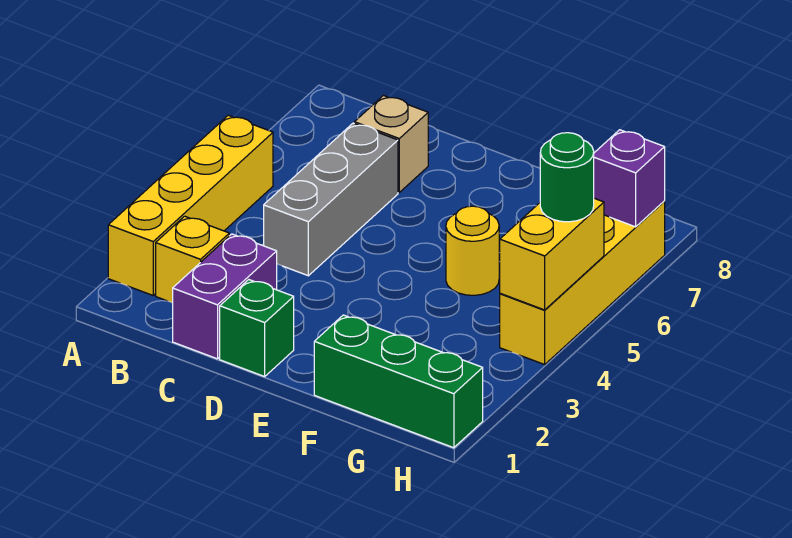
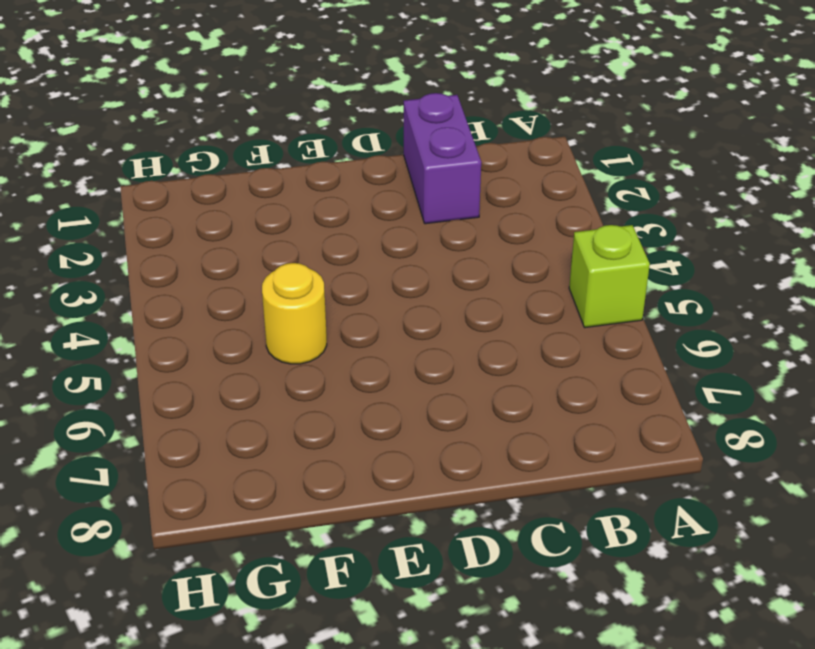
lime 1x1 brick [569,225,650,328] -> yellow 1x4 brick [108,115,273,295]
none -> yellow 1x1 brick [156,216,229,303]
none -> grey 1x3 brick [264,123,398,276]
none -> tan 1x1 brick [354,96,428,192]

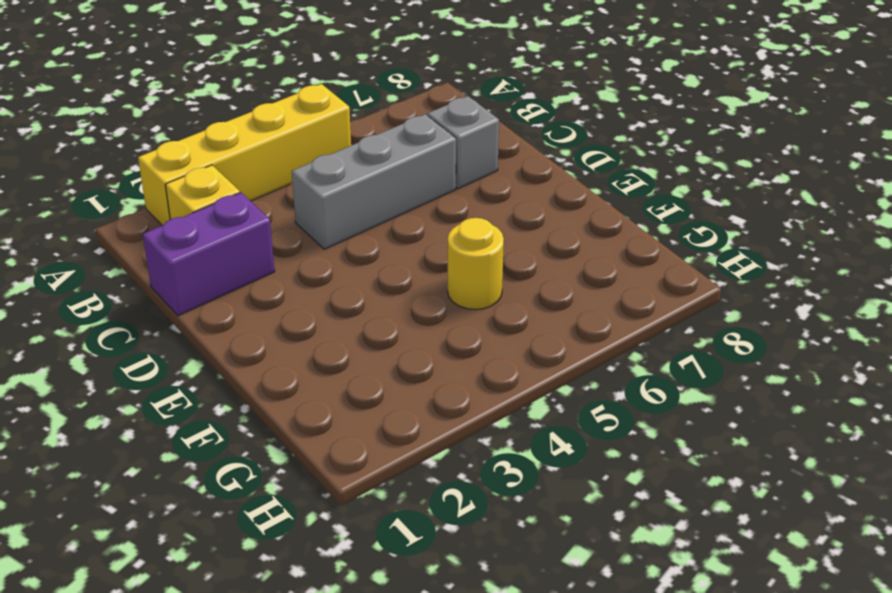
grey 1x1 brick [427,96,499,189] -> tan 1x1 brick [354,96,428,192]
none -> green 1x1 brick [220,280,294,377]
none -> green 1x3 brick [314,315,483,448]
none -> yellow 1x4 brick [500,201,665,364]

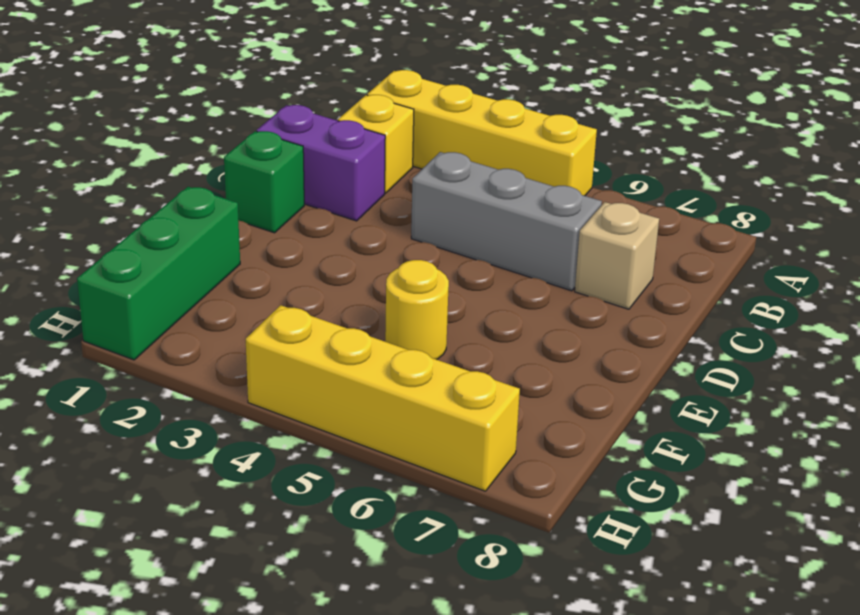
none -> yellow 1x2 brick [499,198,604,310]
none -> purple 1x1 brick [594,130,665,227]
none -> green 1x1 round brick [540,133,594,222]

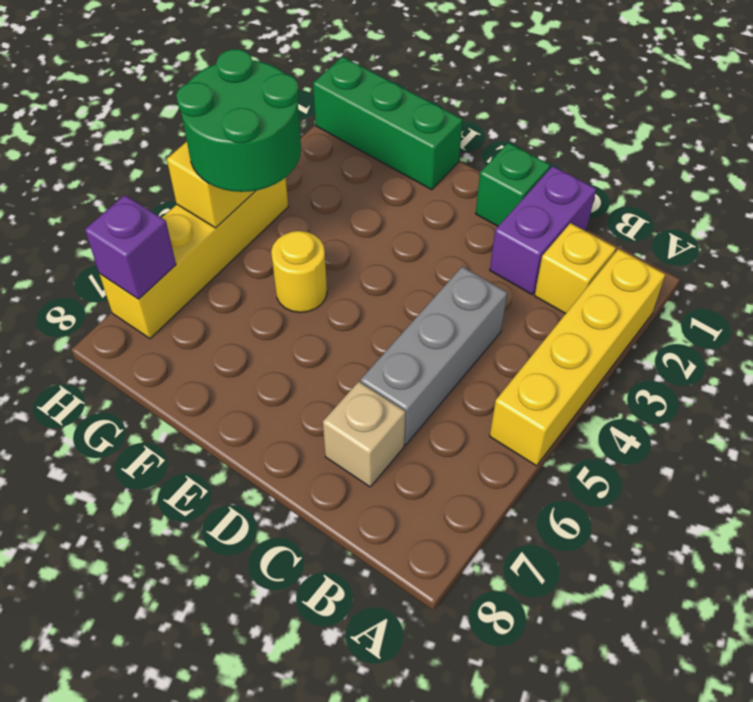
green 2x2 round brick [176,49,301,192] -> green 1x1 round brick [540,133,594,222]

